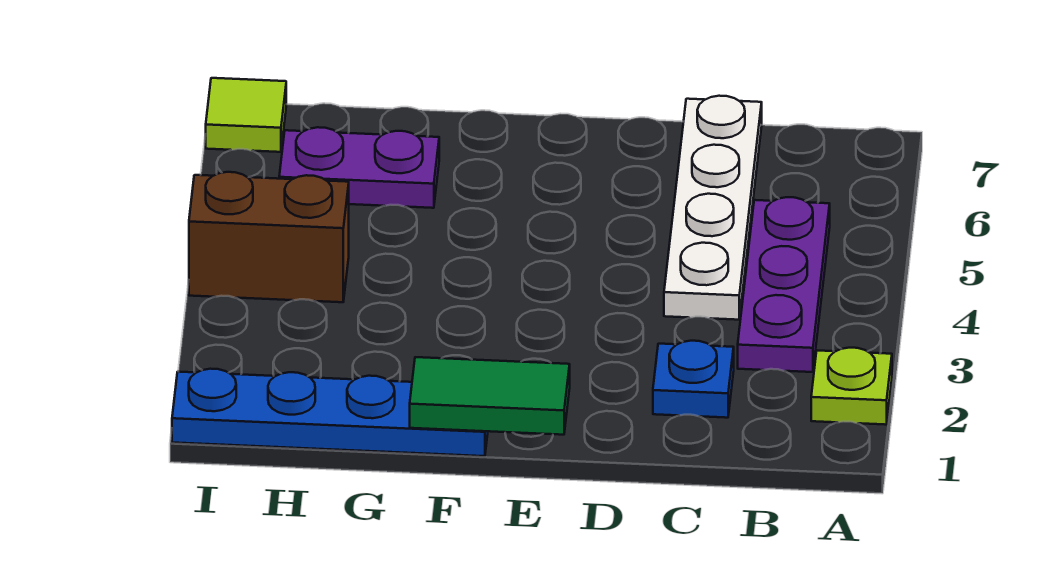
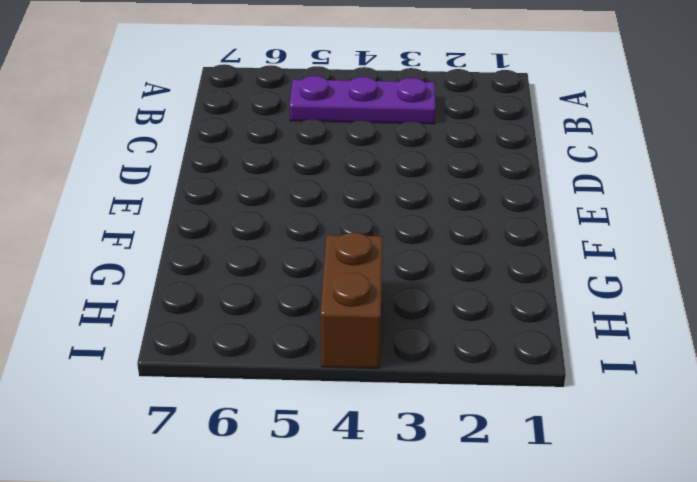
none -> lime 1x1 plate [811,348,892,425]
none -> blue 1x1 plate [653,341,734,418]

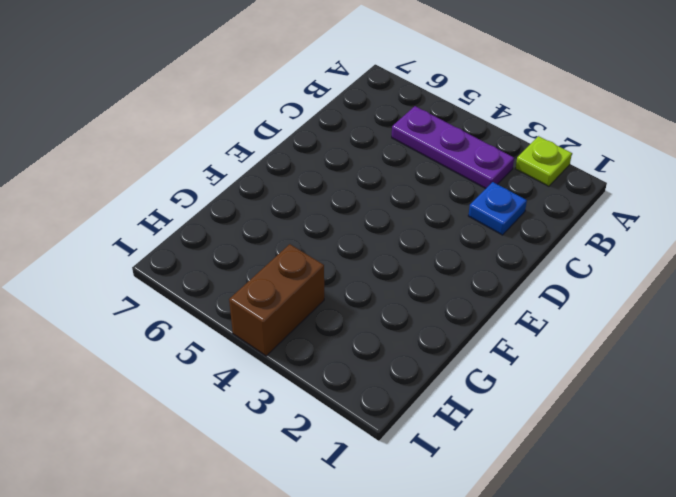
none -> white 1x4 plate [664,96,762,320]
none -> blue 1x4 plate [172,369,488,456]

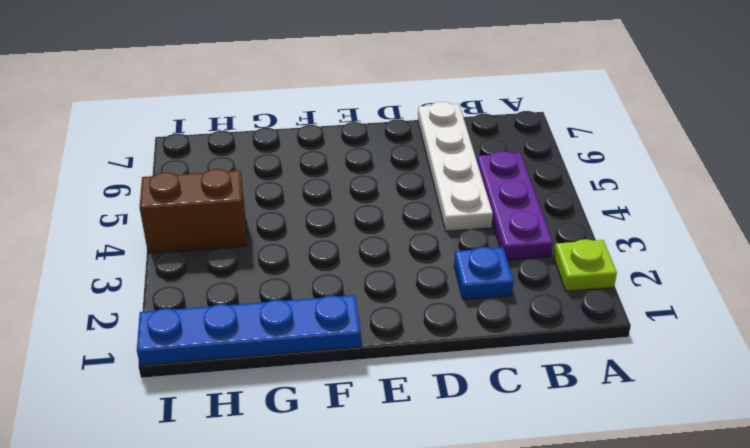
none -> purple 1x2 plate [279,127,439,208]
none -> lime 1x1 tile [206,78,286,152]

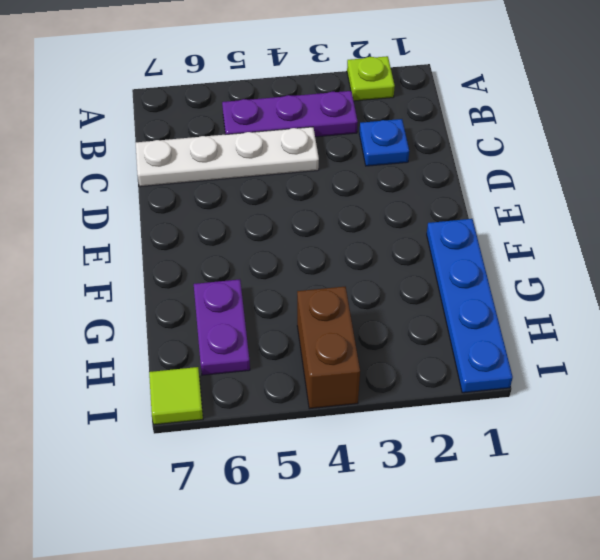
none -> green 1x2 tile [410,357,570,435]

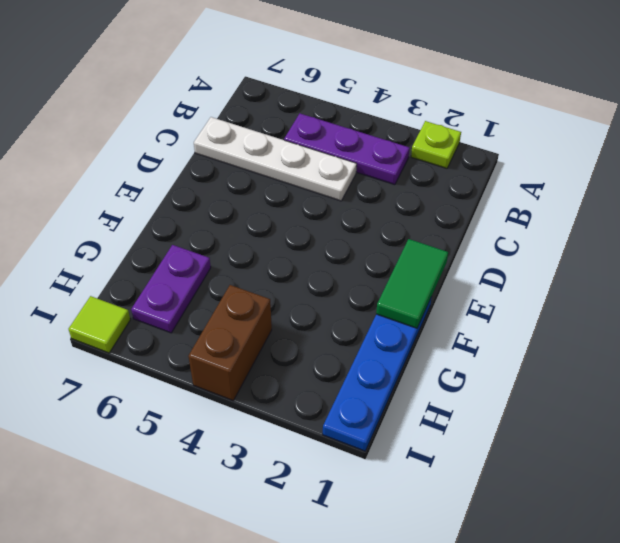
none -> blue 1x1 plate [653,341,734,418]

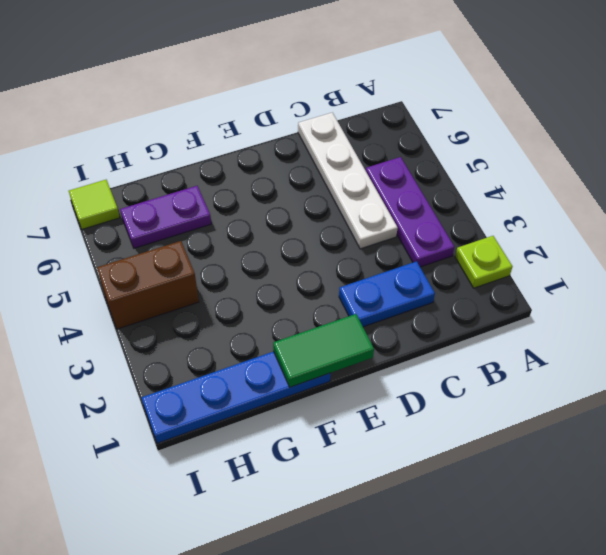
blue 1x2 plate [339,261,435,327] -> blue 1x1 plate [653,341,734,418]

